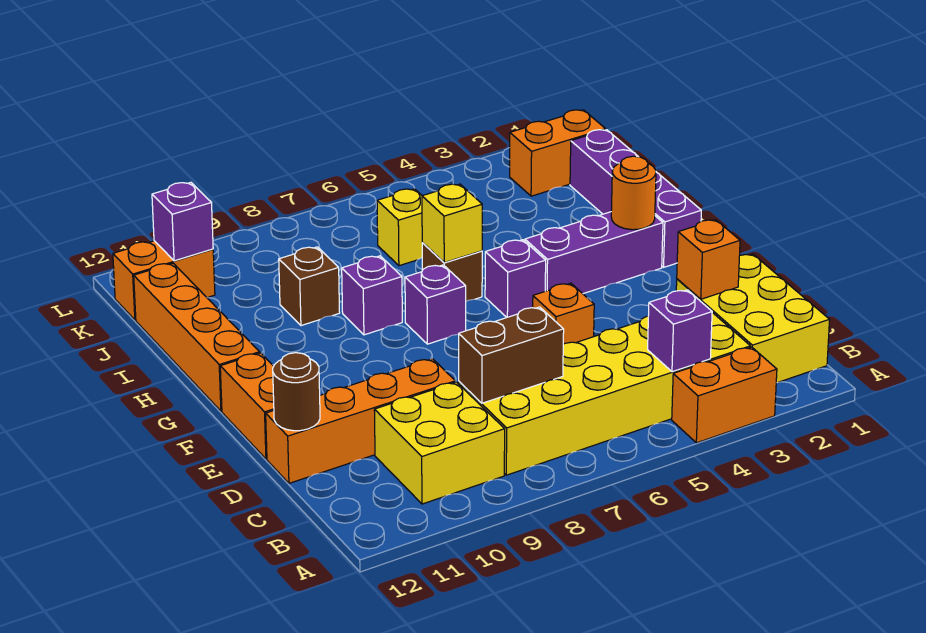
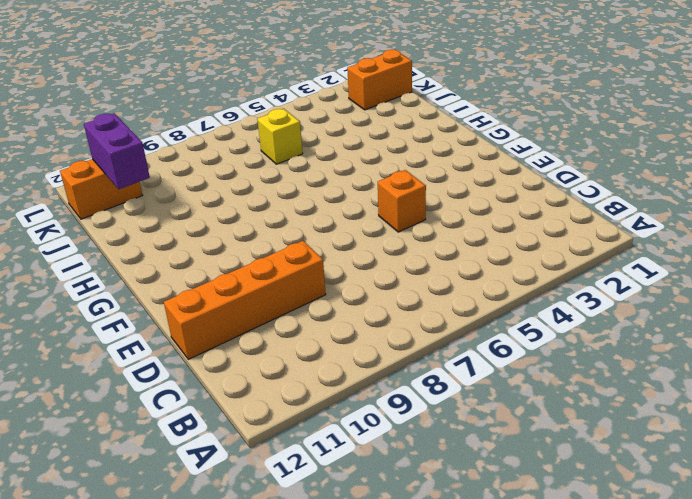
purple 1x2 brick [84,113,150,189] -> purple 1x1 brick [152,182,213,261]
none -> orange 1x2 brick [672,347,777,443]
none -> yellow 2x3 brick [676,254,830,383]
none -> yellow 2x6 brick [459,313,750,475]

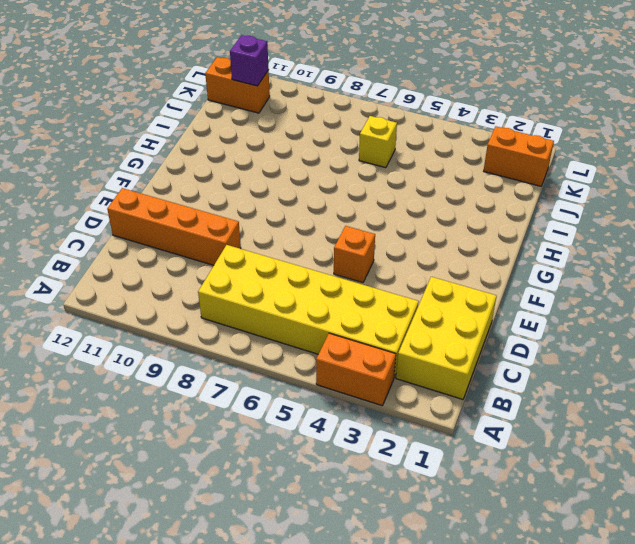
none -> yellow 2x2 brick [374,382,505,504]
none -> orange 1x2 brick [220,353,274,459]
none -> purple 1x4 brick [570,130,701,267]

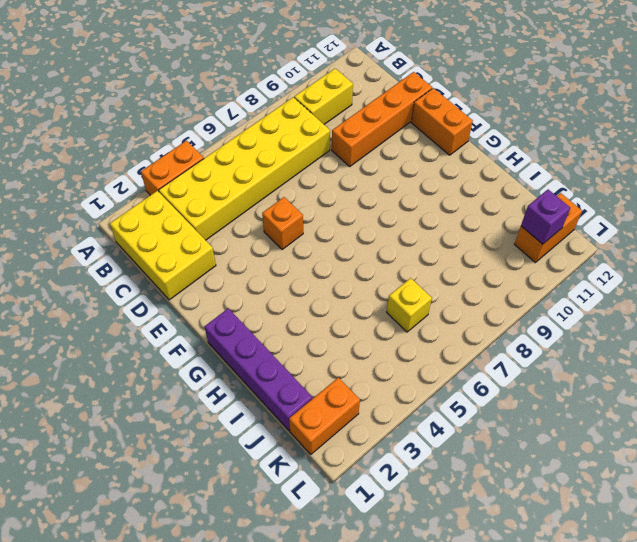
yellow 1x2 brick [294,68,353,124] -> yellow 2x2 brick [374,382,505,504]
none -> purple 1x3 brick [525,212,663,294]
none -> purple 1x1 brick [485,240,546,317]
none -> purple 1x1 brick [405,265,466,344]

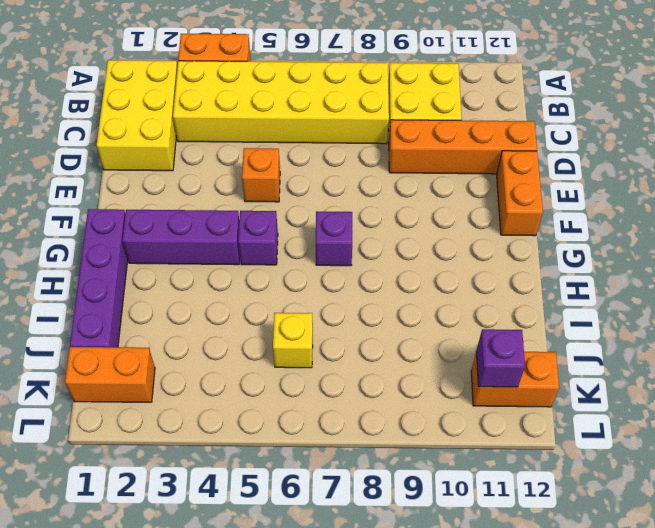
none -> orange 1x4 brick [134,263,260,411]
none -> brown 1x1 brick [422,243,482,301]
none -> purple 1x1 brick [342,256,402,335]

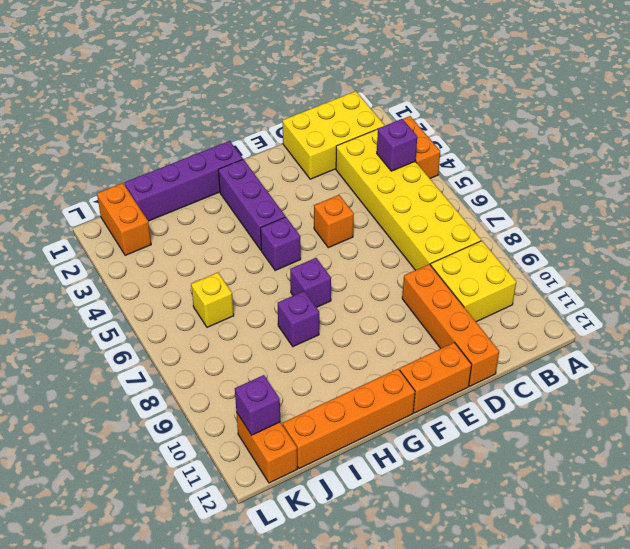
none -> brown 1x1 brick [422,243,482,301]
none -> brown 1x1 brick [279,247,340,326]
none -> brown 1x2 brick [459,307,564,403]

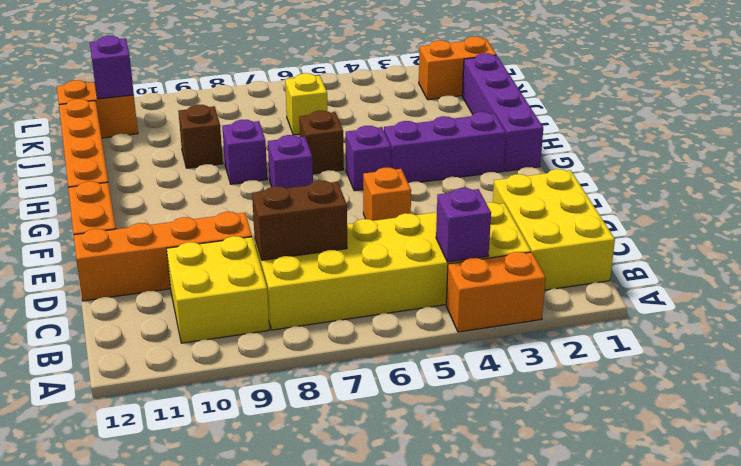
none -> orange 1x1 brick [677,220,740,299]
none -> brown 1x1 round brick [273,353,320,431]
none -> orange 1x1 round brick [611,156,656,230]

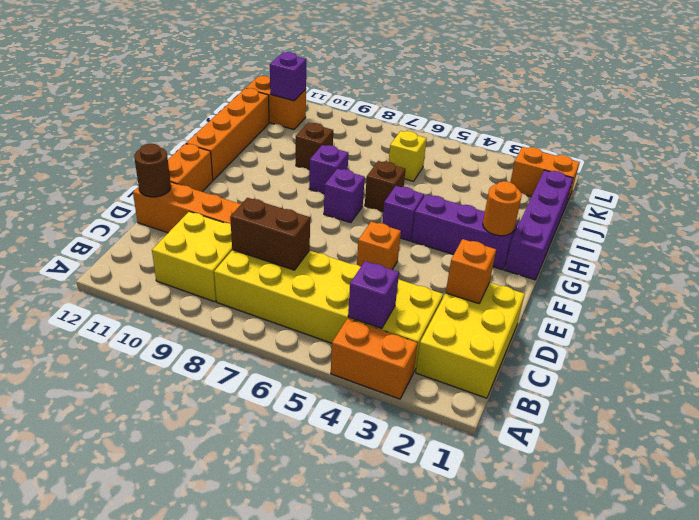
none -> yellow 1x1 brick [422,184,482,263]

